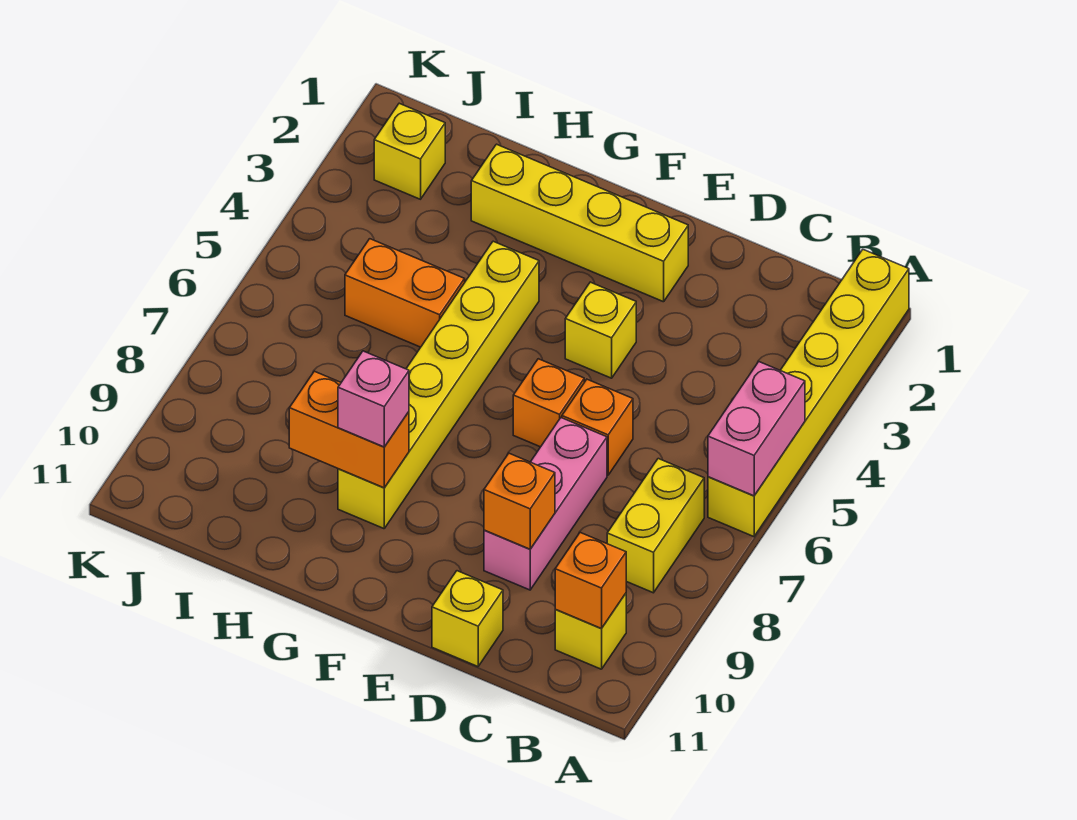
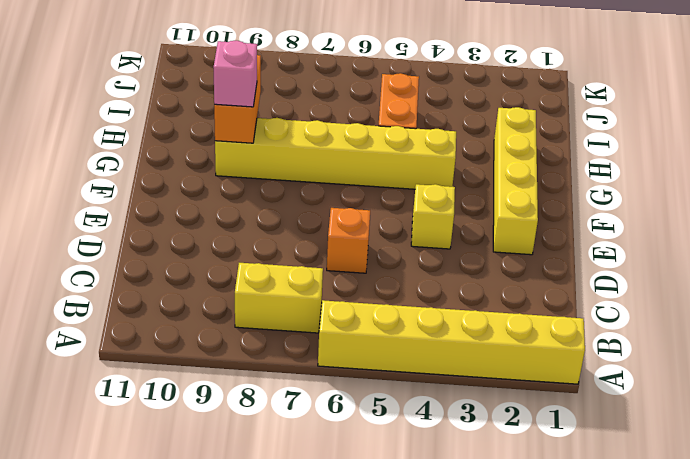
none -> yellow 1x1 brick [555,594,626,669]
none -> pink 1x3 brick [484,418,607,590]
none -> yellow 1x1 brick [432,571,503,667]

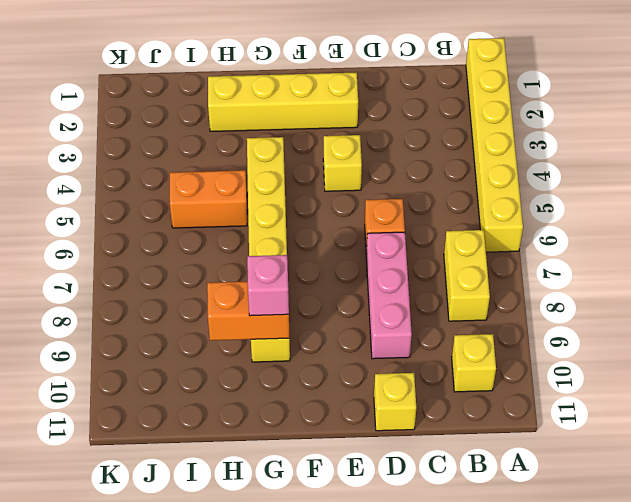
none -> orange 1x1 brick [513,359,584,447]
none -> yellow 1x1 brick [374,103,445,199]
none -> pink 1x2 brick [708,362,805,496]

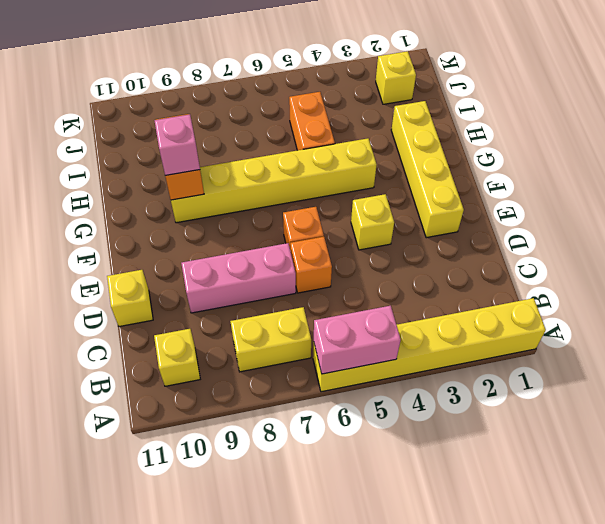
none -> orange 1x1 brick [555,533,626,629]
none -> orange 1x1 brick [484,453,555,549]

